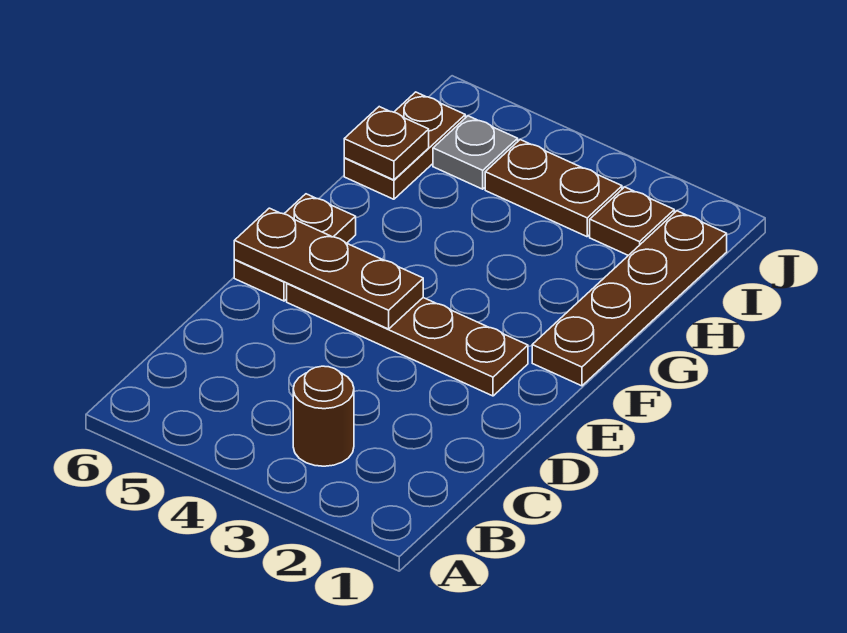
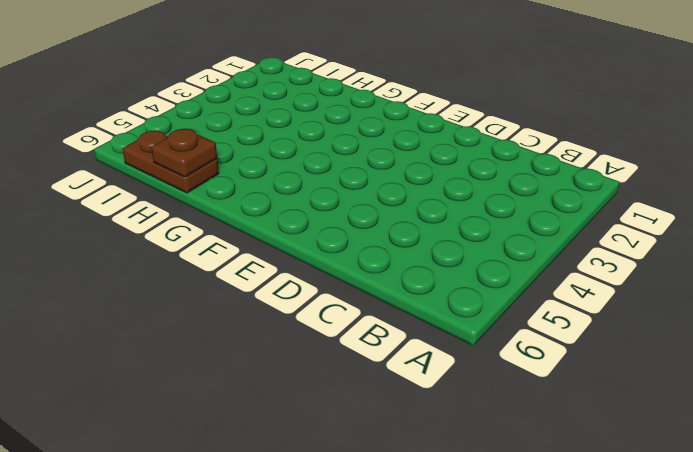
none -> brown 1x1 round brick [293,366,354,466]
none -> brown 1x4 plate [287,283,528,396]

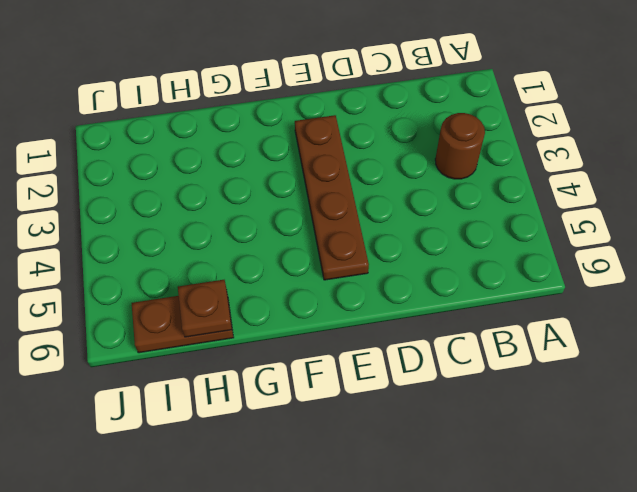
none -> brown 1x2 plate [234,194,356,301]
none -> brown 1x4 plate [532,211,727,386]

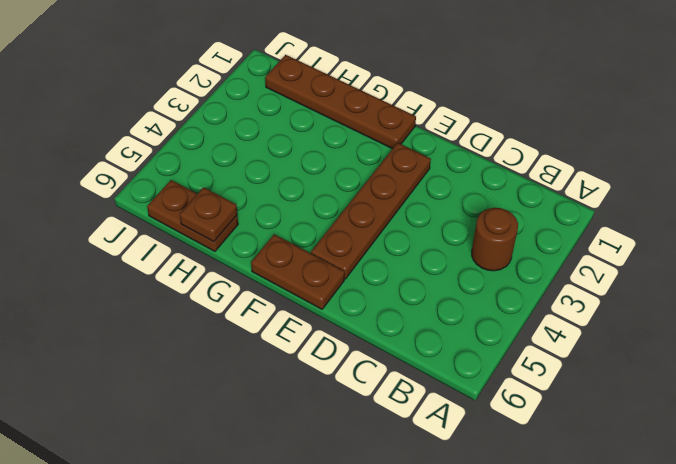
none -> brown 1x1 plate [590,187,674,255]
none -> brown 1x2 plate [485,140,622,237]

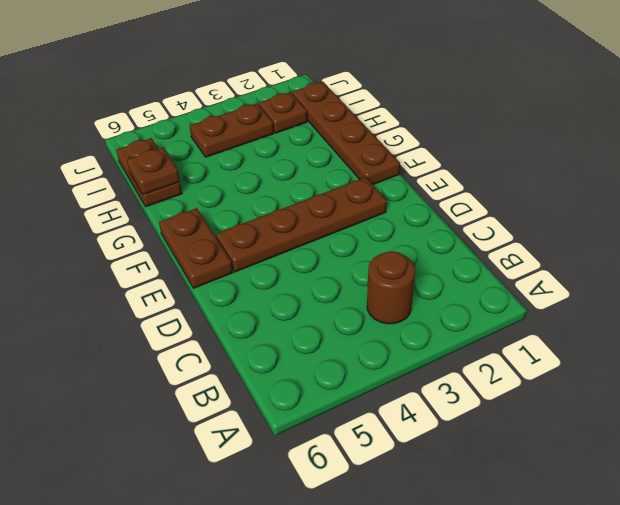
none -> grey 1x1 plate [433,116,518,189]
none -> brown 1x3 plate [234,208,423,329]

